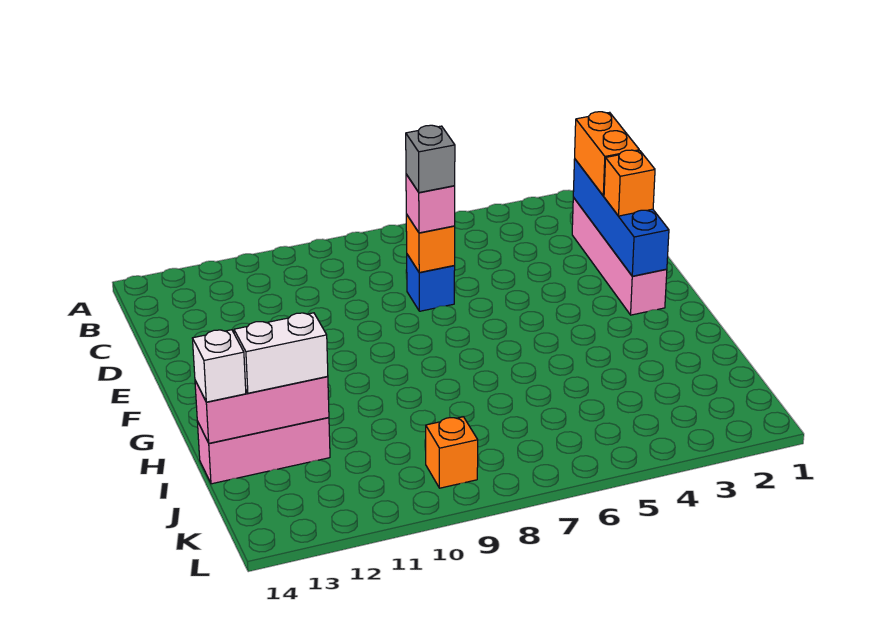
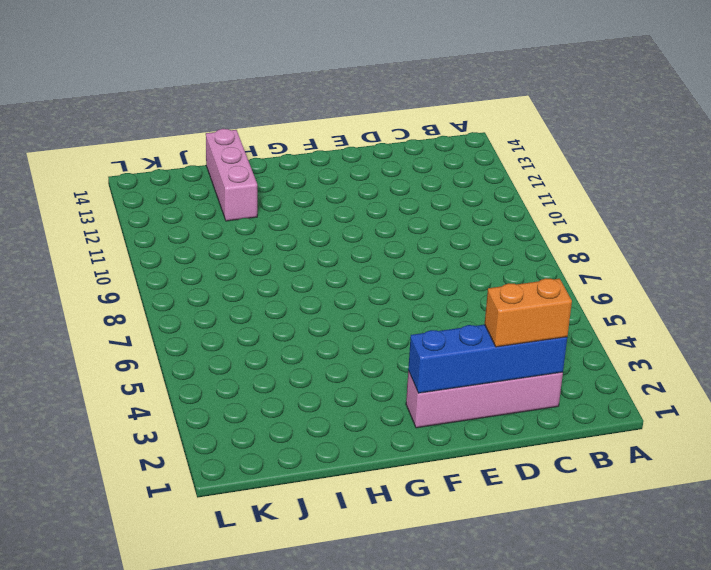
none -> blue 1x1 brick [407,254,455,311]
none -> orange 1x1 brick [426,417,478,488]
none -> orange 1x1 brick [406,214,455,272]

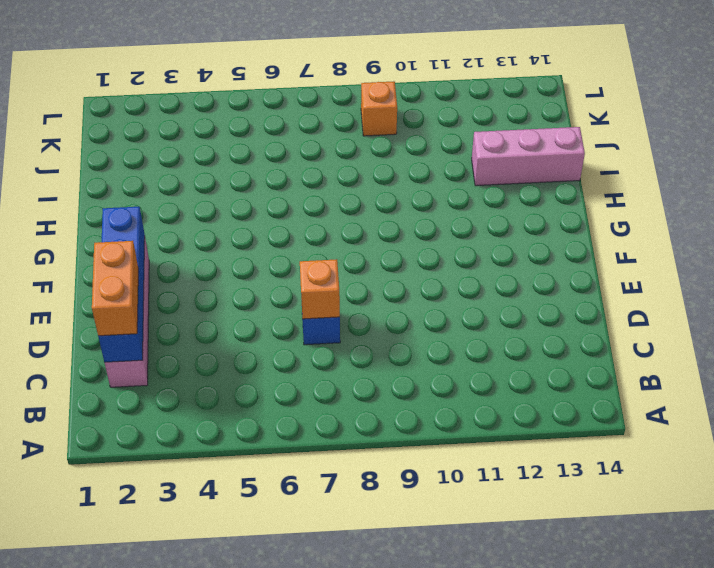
none -> pink 1x3 brick [195,376,329,443]
none -> pink 1x1 brick [406,174,455,233]
none -> orange 1x1 brick [604,150,655,216]

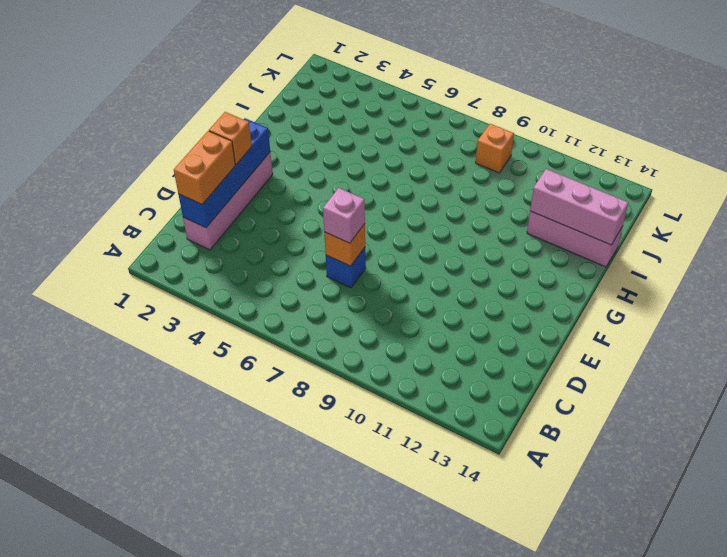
none -> white 1x2 brick [234,313,328,393]
none -> white 1x1 brick [193,330,246,402]
none -> grey 1x1 brick [406,125,455,192]

